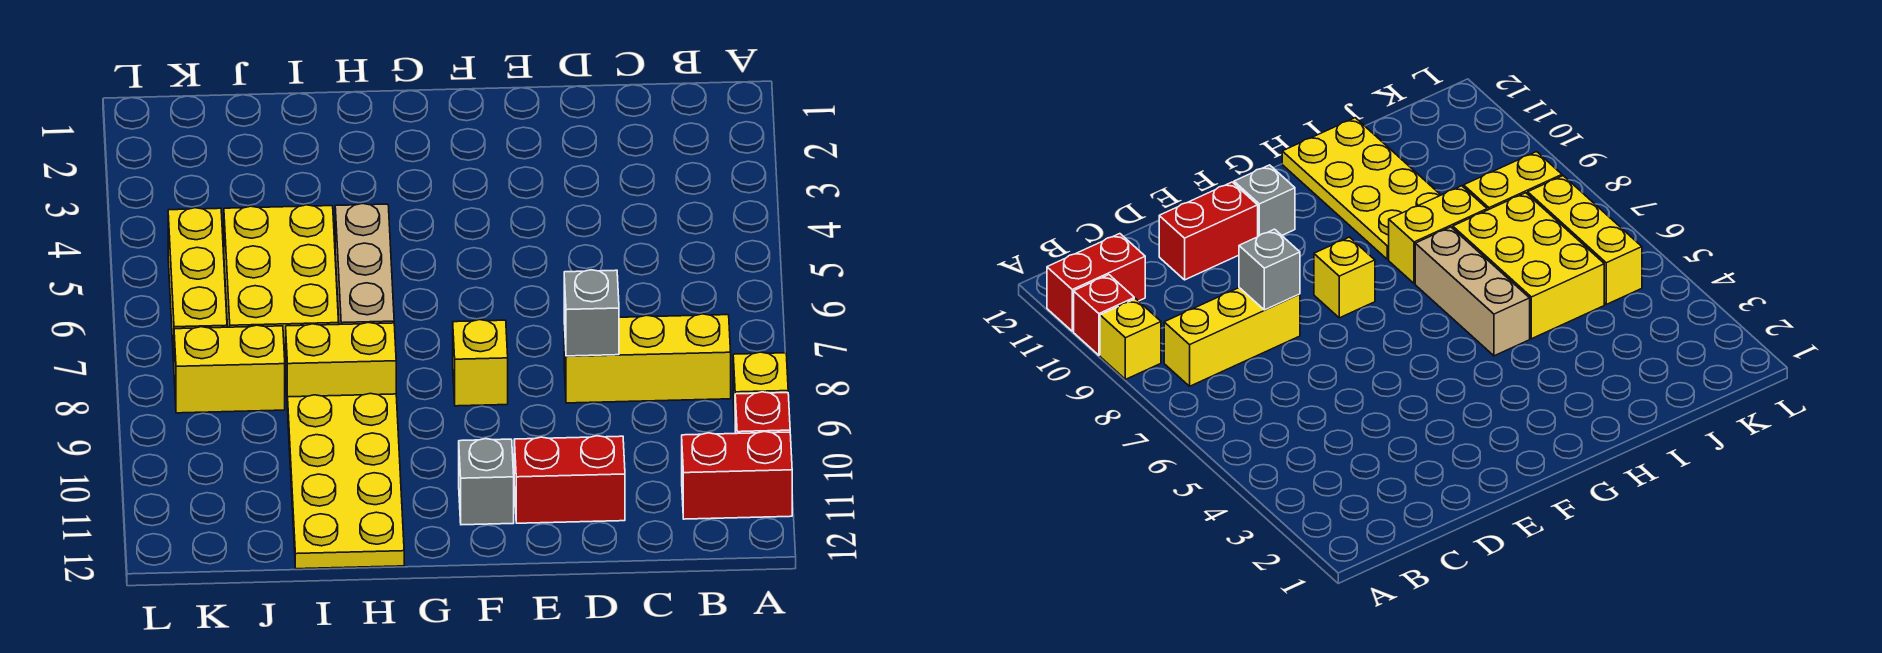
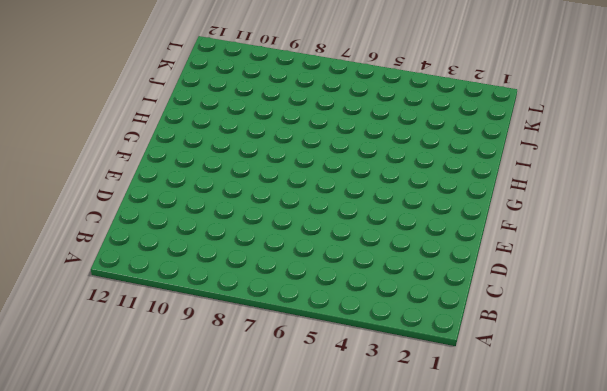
none -> yellow 1x1 brick [733,352,788,424]
none -> red 1x1 brick [735,392,790,434]
none -> red 1x2 brick [682,432,792,519]

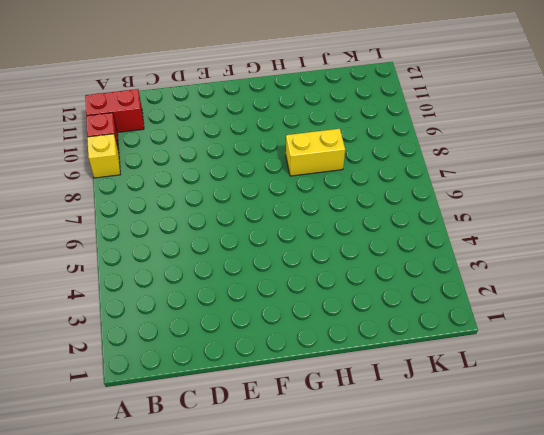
none -> yellow 1x3 brick [564,314,731,403]
none -> red 1x2 brick [514,436,625,523]
none -> yellow 1x1 brick [453,320,508,406]

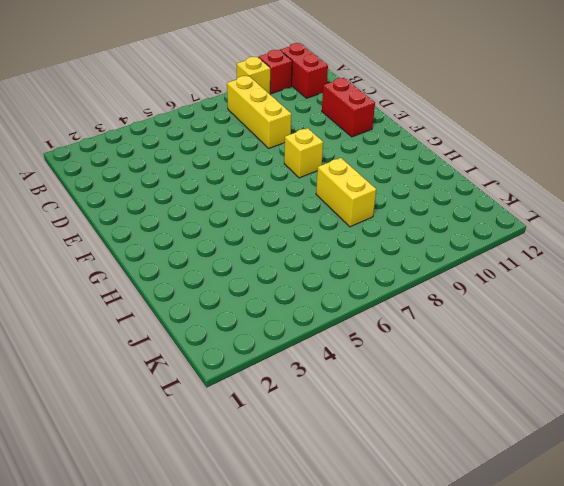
none -> grey 1x1 brick [459,439,514,525]
none -> tan 1x3 brick [335,204,394,324]
none -> yellow 2x4 plate [288,393,404,569]

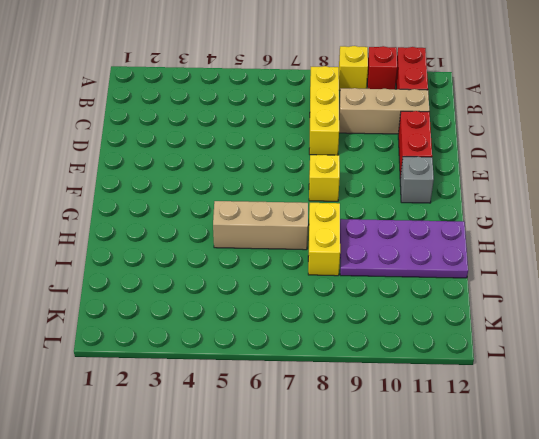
tan 1x3 brick [339,88,429,134] -> none
purple 2x4 plate [340,219,468,278] -> yellow 2x4 plate [288,393,404,569]
none -> yellow 2x3 brick [224,205,339,370]
none -> yellow 1x2 brick [174,325,285,413]
none -> yellow 1x3 brick [168,208,227,362]

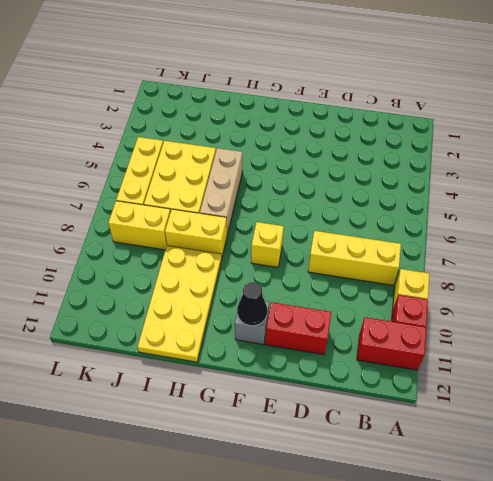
black 1x1 cone [237,282,267,326] -> none
none -> grey 1x1 brick [564,270,619,356]

